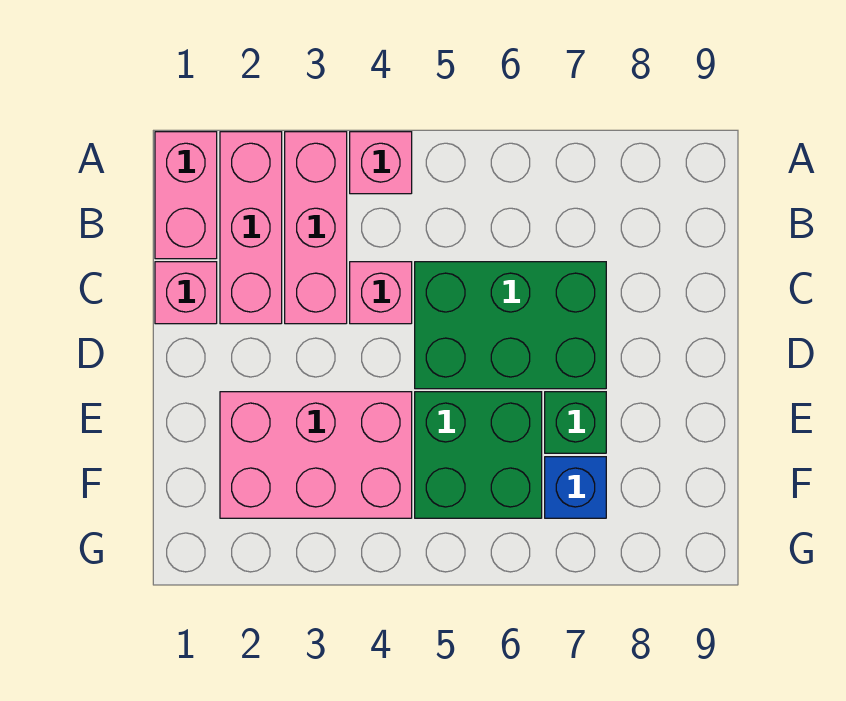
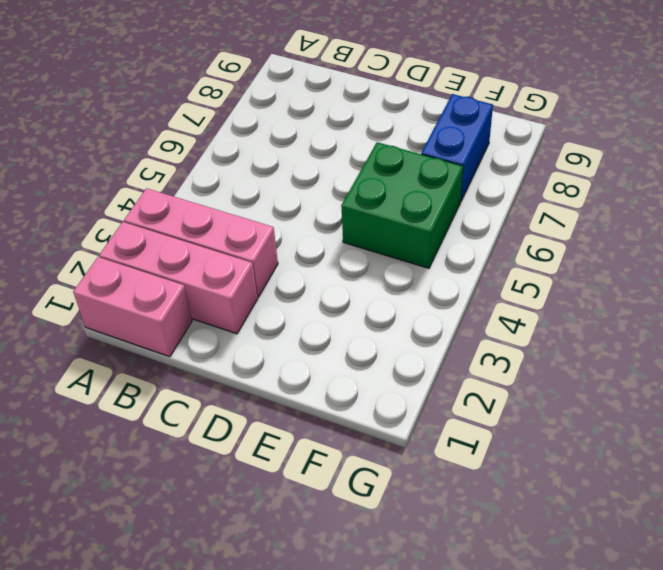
blue 1x2 brick [421,94,493,202] -> blue 1x1 brick [545,457,606,518]
none -> pink 1x1 brick [350,132,412,194]
none -> pink 1x1 brick [155,262,217,324]

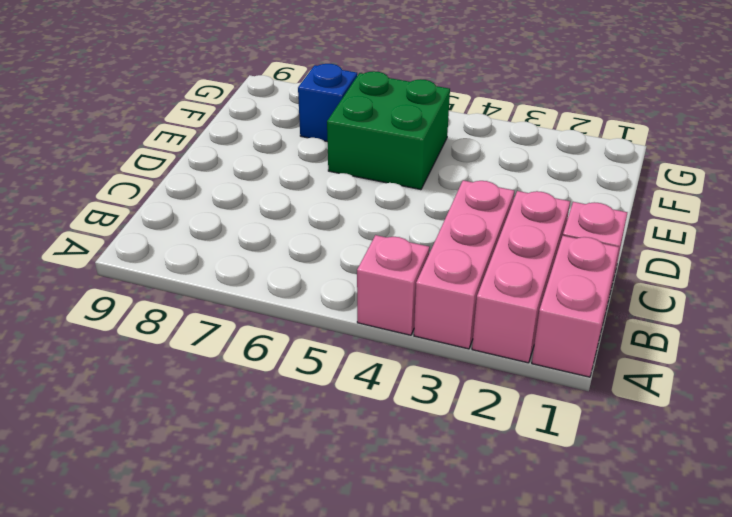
none -> pink 1x1 brick [350,262,412,324]
none -> green 2x3 brick [415,262,606,389]

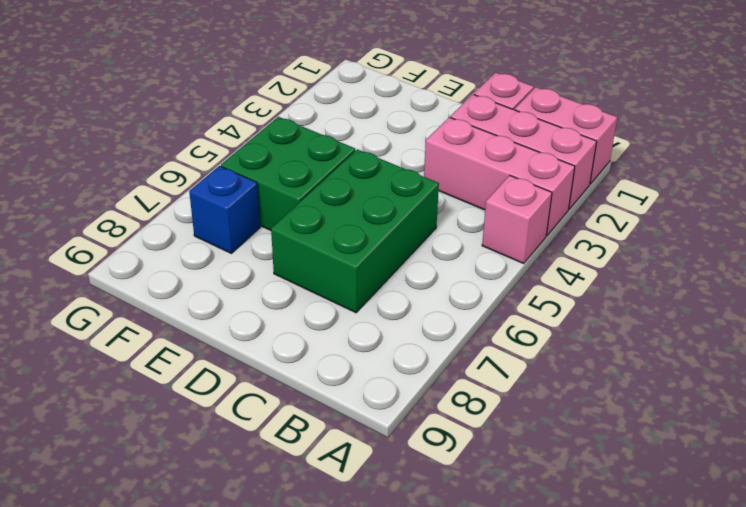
none -> pink 1x1 brick [350,262,412,324]
none -> pink 2x3 brick [220,392,412,518]

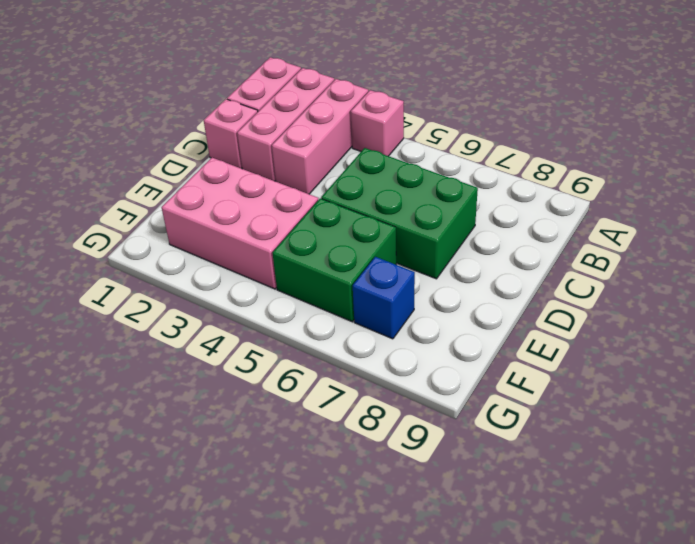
none -> pink 1x1 brick [350,262,412,324]
none -> green 1x1 brick [545,392,606,453]

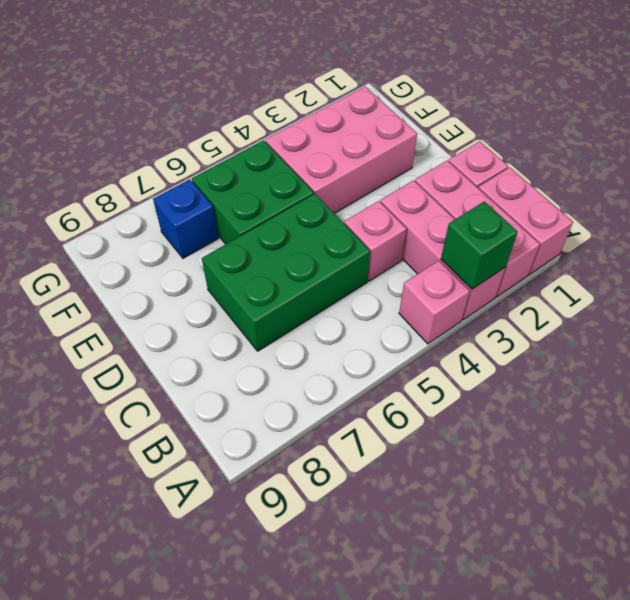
green 1x1 brick [441,201,518,289] -> green 1x1 brick moved to [545,392,606,453]

